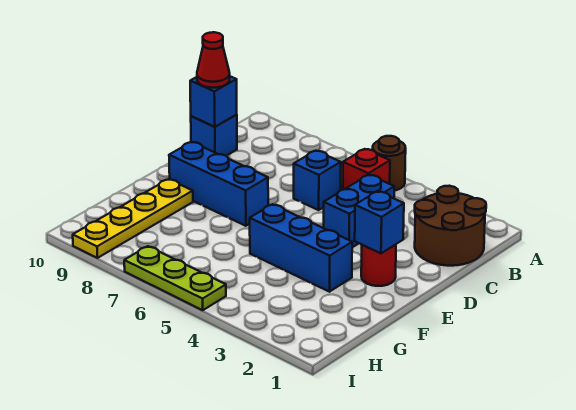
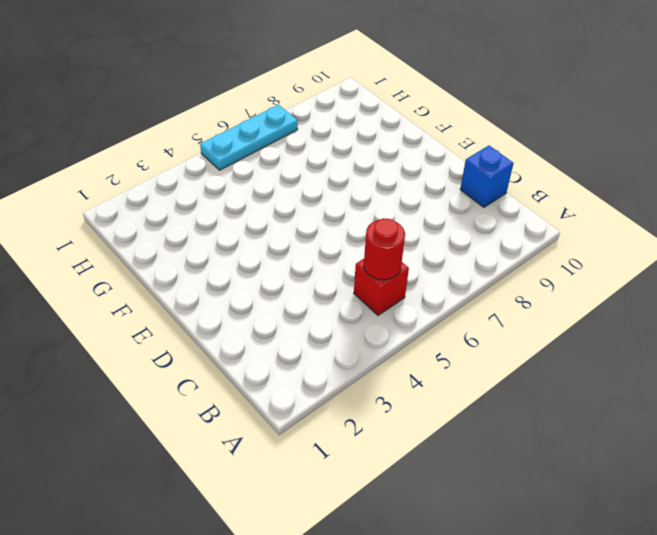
red 1x1 round brick [364,218,405,280] -> red 1x1 round brick moved to [361,244,396,286]
cyan 1x3 plate [200,105,298,170] -> lime 1x3 plate [124,246,226,310]
none -> brown 1x1 round brick [373,136,406,191]
none -> brown 2x2 round brick [415,186,486,266]
none -> blue 1x2 brick [324,175,394,247]

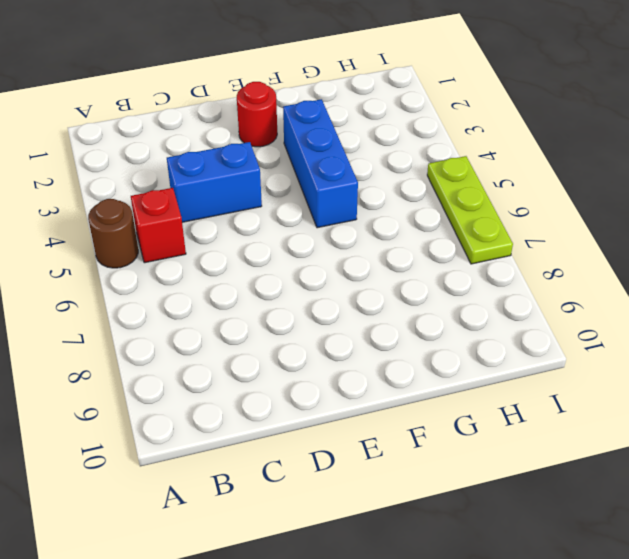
none -> brown 2x2 round brick [415,186,486,266]
none -> blue 1x1 brick [294,151,341,210]
none -> blue 1x1 brick [191,115,237,156]

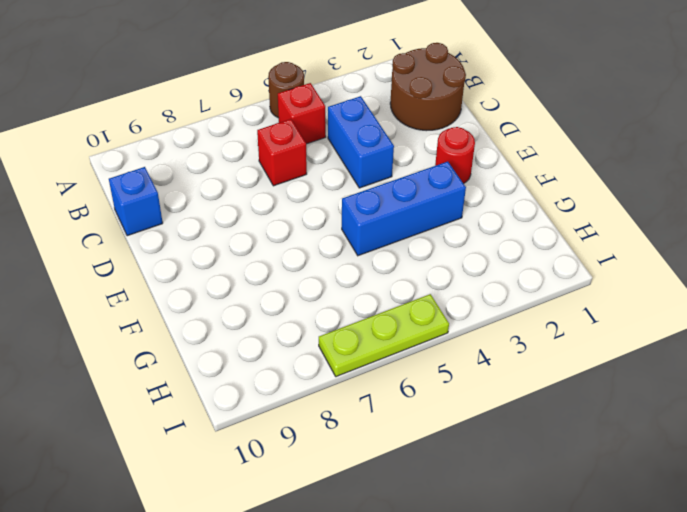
red 1x1 brick [257,119,307,186] -> blue 1x1 brick [294,151,341,210]
none -> blue 1x3 brick [169,142,268,226]
none -> yellow 1x4 plate [73,179,193,258]
none -> blue 1x1 brick [190,76,237,127]

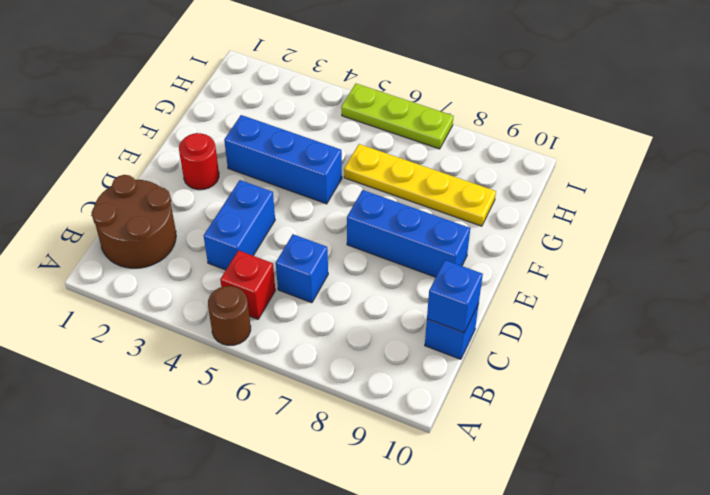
yellow 1x4 plate [344,144,496,226] -> yellow 1x4 plate turned to [73,179,193,258]
none -> blue 1x1 brick [355,191,404,253]
none -> red 1x1 cone [197,32,230,88]

